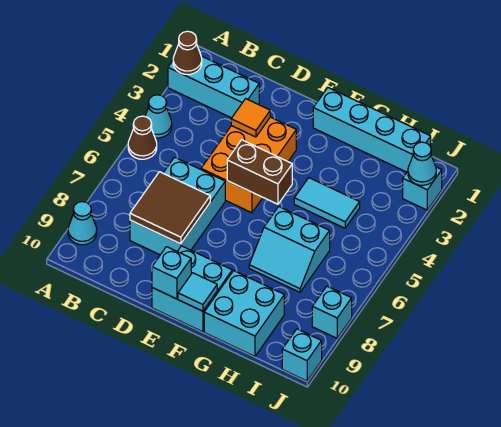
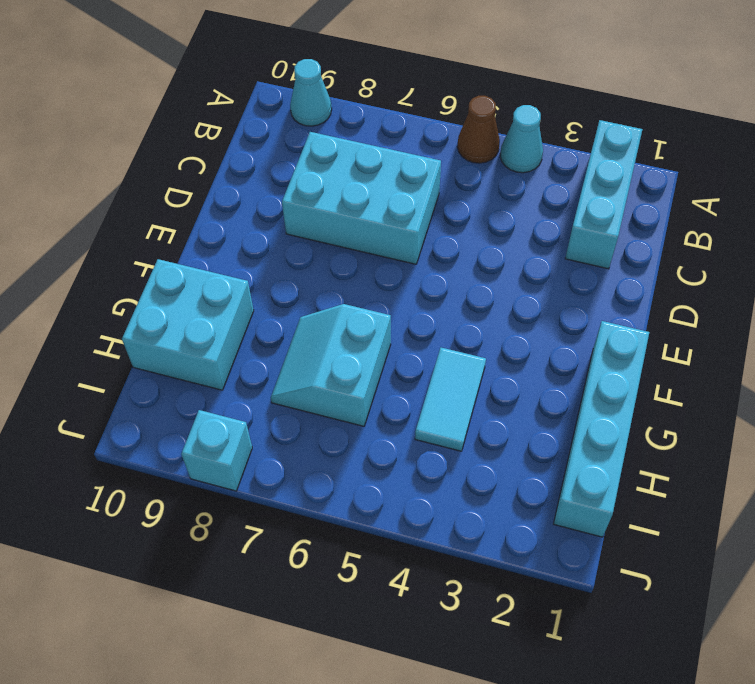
none -> orange 2x3 brick [201,117,296,213]
none -> cyan 2x2 brick [152,246,232,332]
none -> cyan 1x1 brick [403,167,442,210]

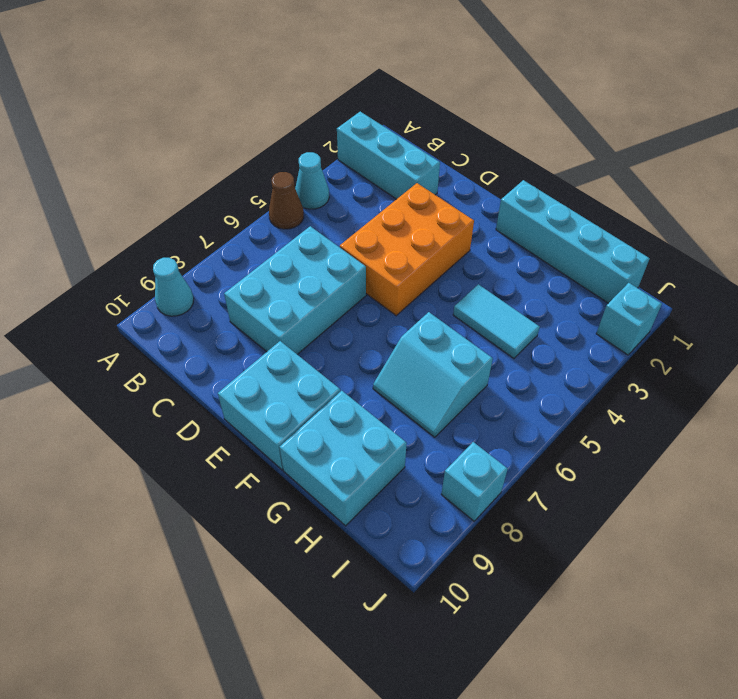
none -> cyan 1x1 brick [282,329,322,381]
none -> brown 1x1 cone [173,31,202,75]
none -> brown 2x2 tile [130,172,210,244]

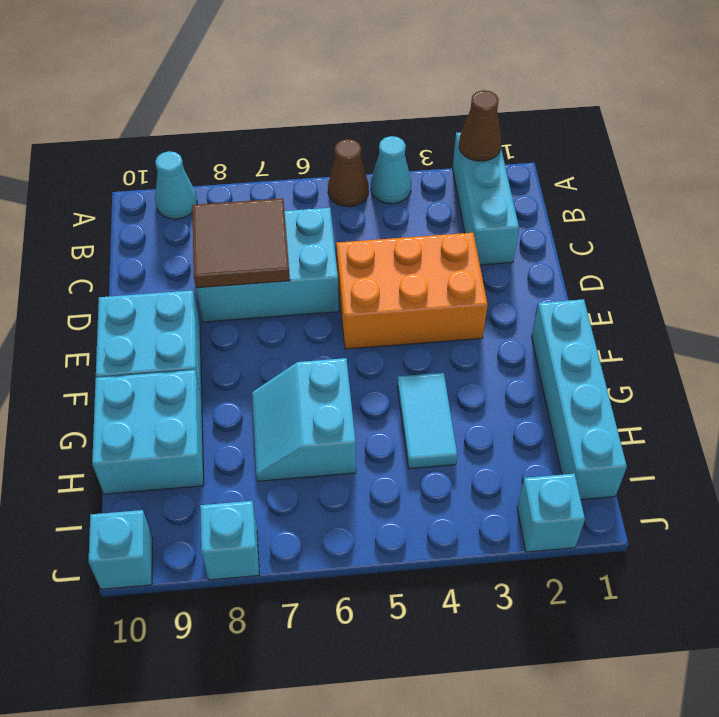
none -> orange 1x1 tile [231,99,270,137]
none -> brown 1x2 brick [227,140,292,204]
none -> cyan 1x1 brick [152,247,191,299]

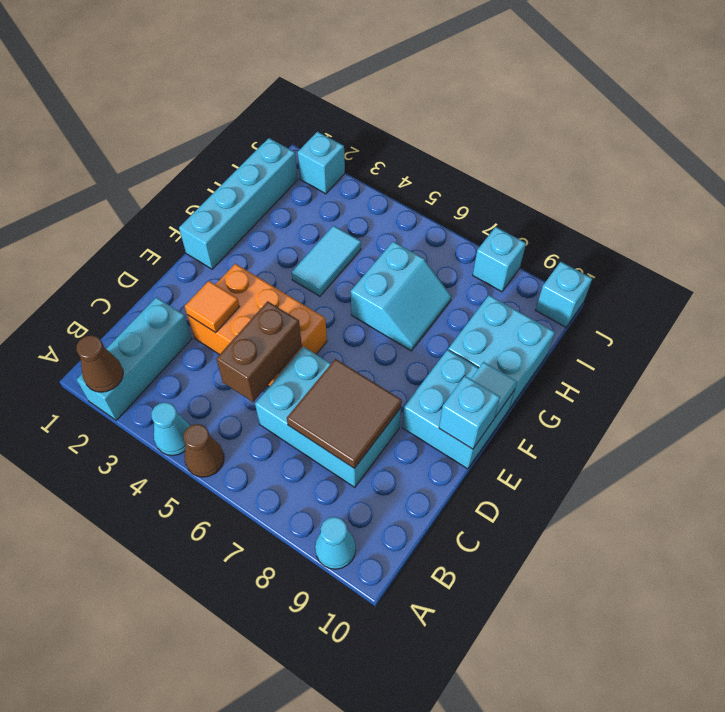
brown 1x2 brick [216,301,302,402] -> brown 1x2 brick moved to [227,140,292,204]
none -> cyan 1x1 cone [408,142,436,185]

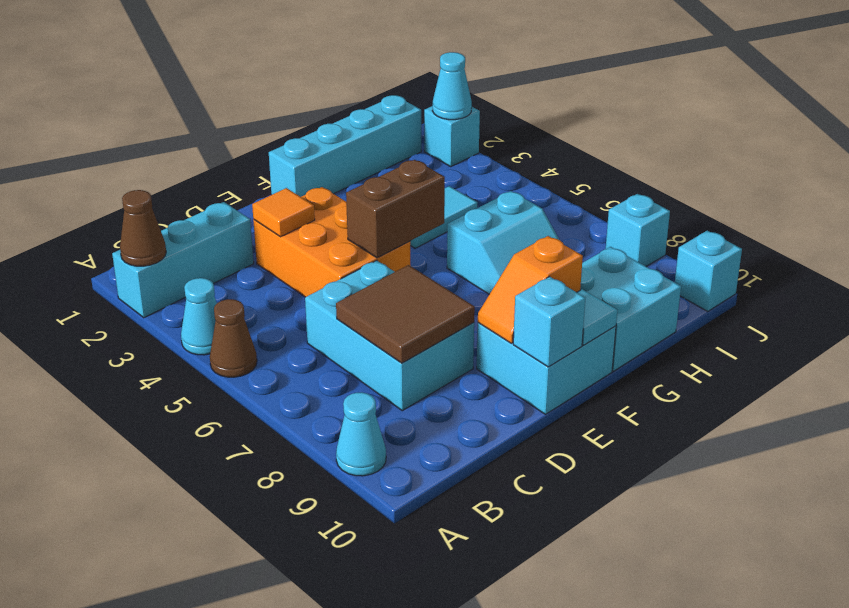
orange 1x2 slope [478,236,583,343] -> none

